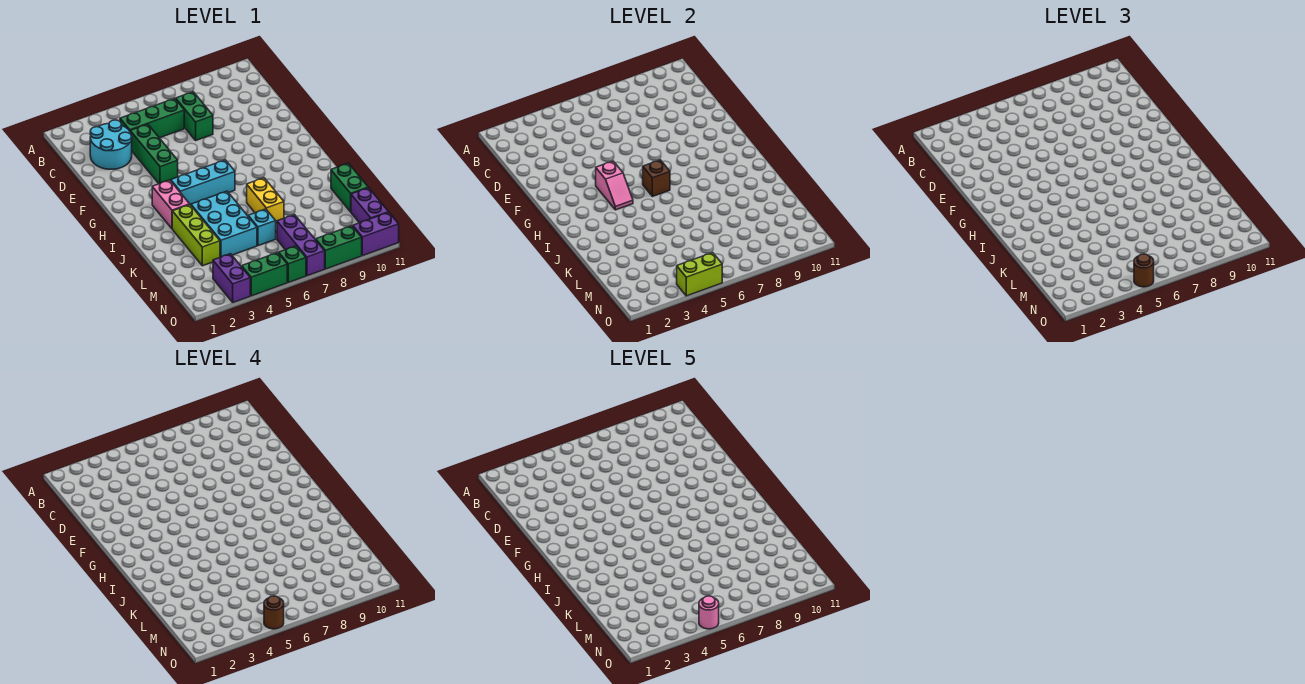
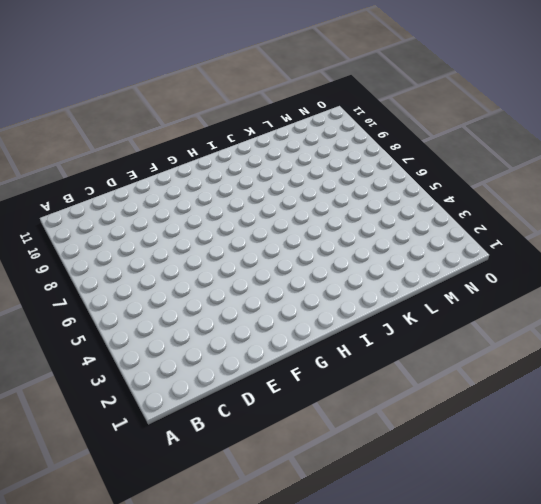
none -> cyan 2x2 round brick [90,120,132,169]
none -> green 1x3 brick [120,98,184,138]
none -> green 1x2 brick [176,92,213,140]

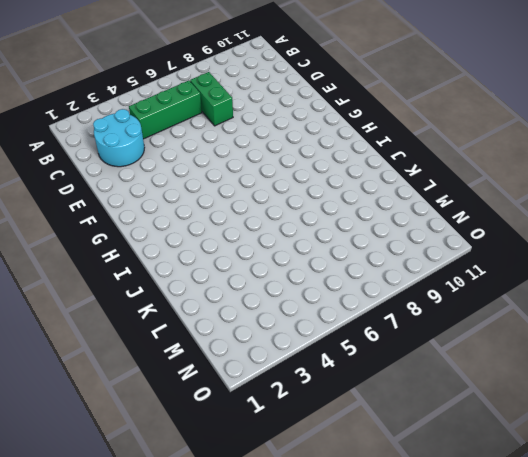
none -> green 1x3 brick [130,124,178,184]
none -> pink 1x2 brick [152,180,190,228]
none -> cyan 1x3 brick [171,160,235,205]

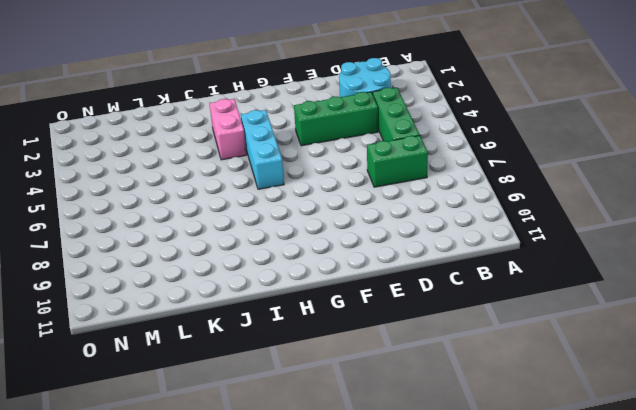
pink 1x2 brick [209,99,247,160] -> pink 1x2 brick turned to [152,180,190,228]
none -> lime 1x3 brick [172,205,220,266]
none -> cyan 2x3 brick [191,191,257,257]
none -> yellow 1x2 brick [247,178,284,223]

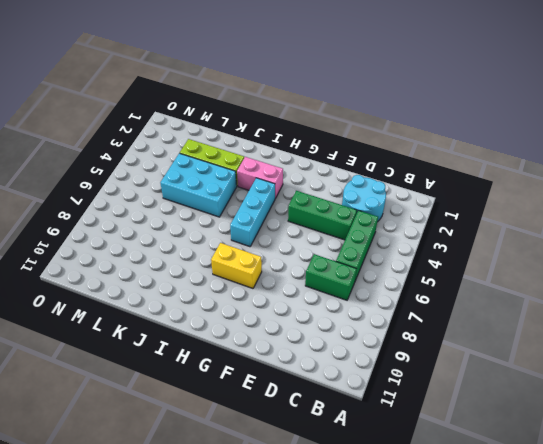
yellow 1x2 brick [211,243,262,288] -> yellow 1x2 brick moved to [247,178,284,223]
none -> green 1x2 brick [331,163,368,212]
none -> cyan 1x1 brick [248,209,276,246]
none -> purple 1x3 brick [277,215,325,276]

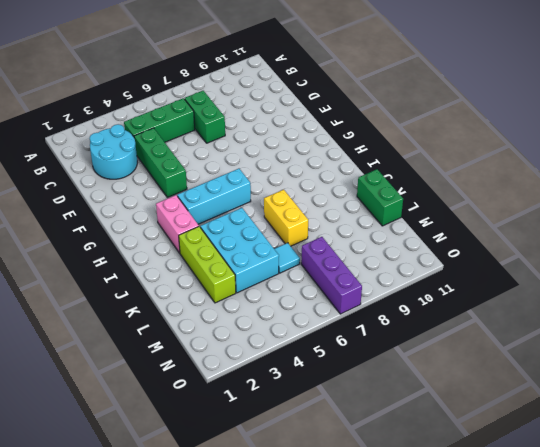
cyan 1x1 tile [275,243,300,273] -> cyan 1x1 brick [248,209,276,246]
none -> purple 1x2 brick [351,188,388,223]
none -> purple 1x2 brick [213,254,250,303]
none -> green 1x2 brick [242,253,287,296]

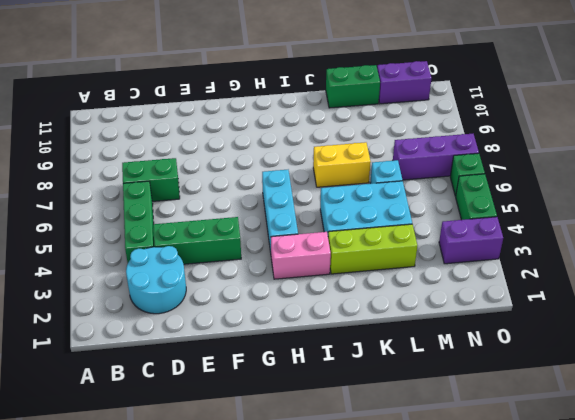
none -> green 1x2 brick [316,226,362,269]
none -> purple 1x2 brick [353,212,399,256]
none -> pink 1x2 slope [596,161,633,210]

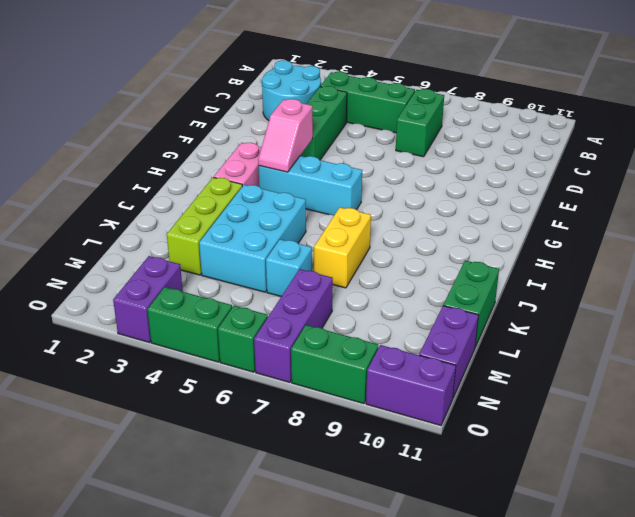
none -> brown 1x1 brick [643,160,670,197]
none -> lime 1x2 brick [677,253,722,296]
none -> brown 1x1 round brick [1134,254,1154,287]

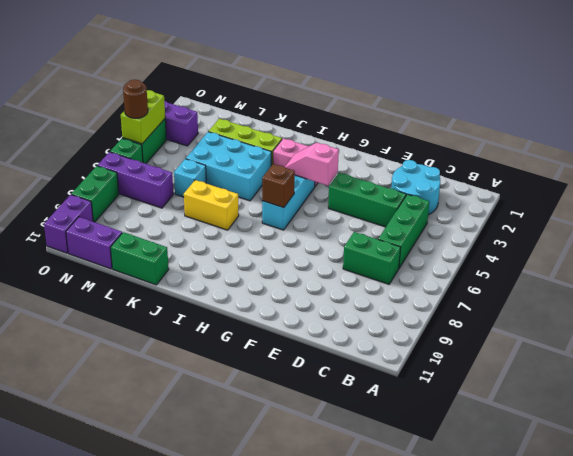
none -> brown 1x1 round brick [264,596,284,629]
none -> pink 1x1 round brick [699,596,719,629]

